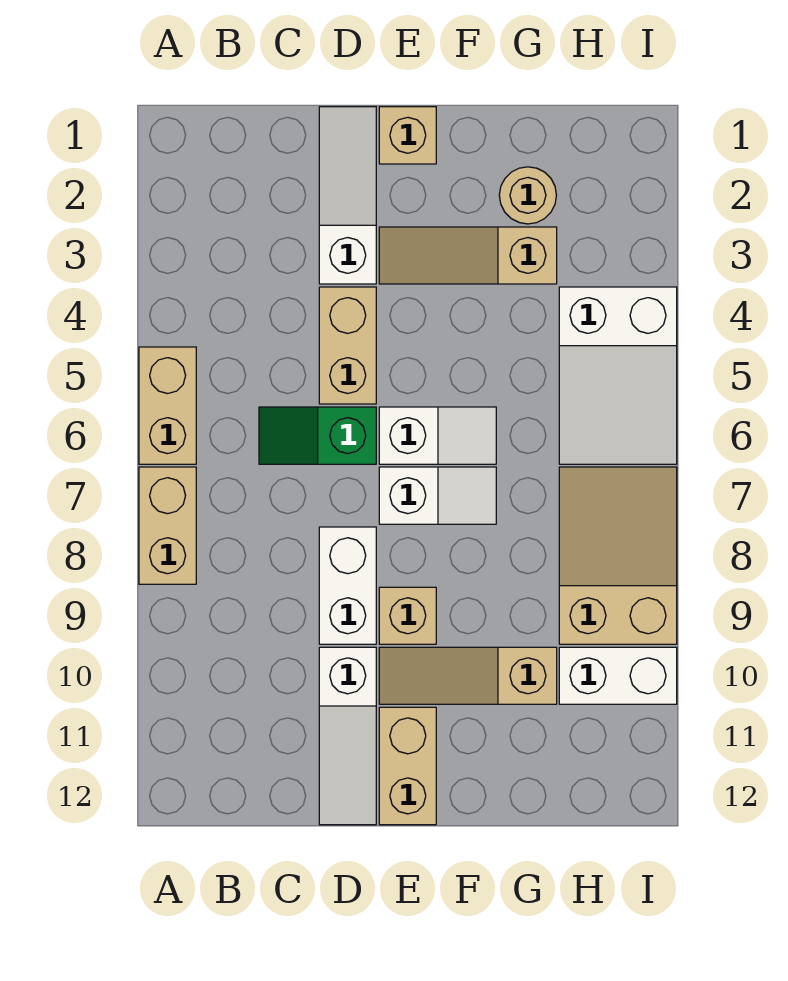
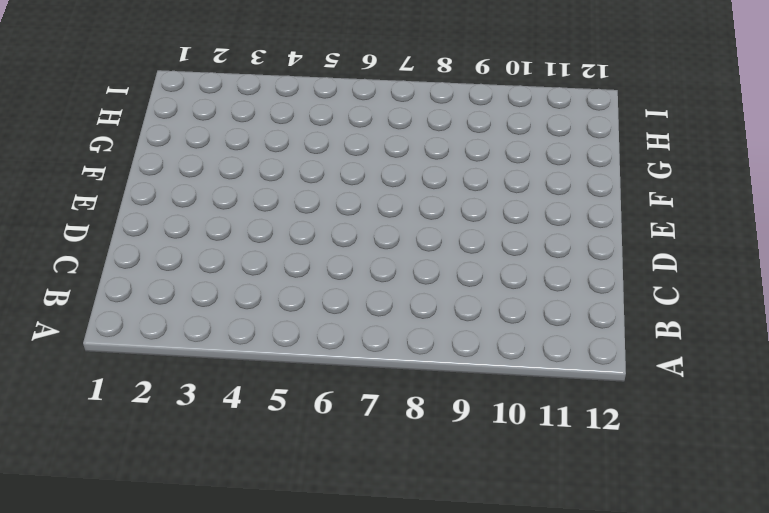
none -> tan 1x2 brick [139,347,196,464]
none -> tan 1x2 brick [139,467,196,584]
none -> green 1x2 slope [259,407,376,464]

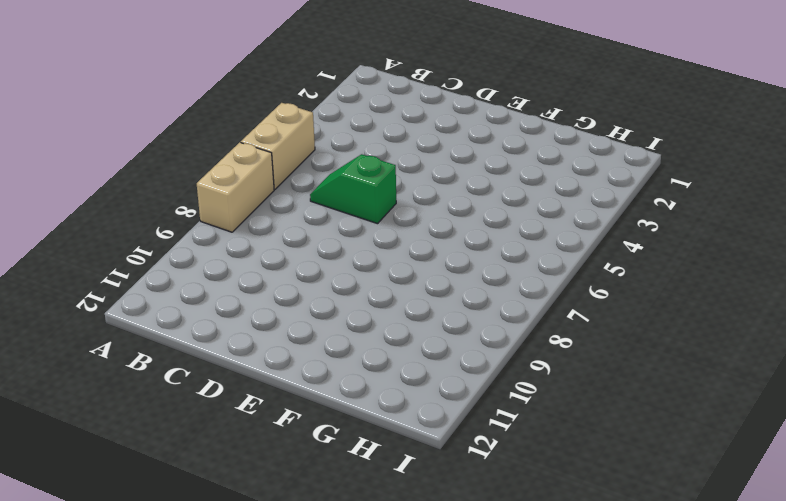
none -> white 1x3 slope [319,107,376,284]
none -> tan 1x2 brick [319,287,376,404]
none -> white 1x2 brick [319,527,376,644]

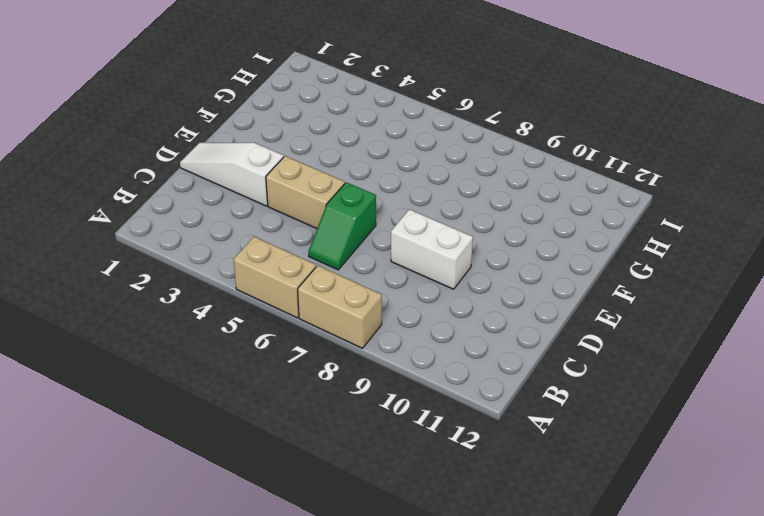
none -> white 1x3 slope [319,647,376,825]
none -> tan 1x1 brick [379,107,436,164]
none -> tan 1x3 slope [379,227,557,284]

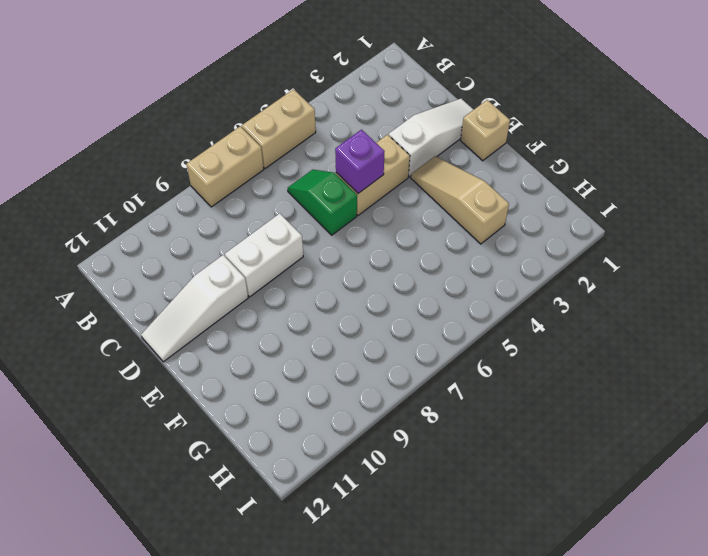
purple 1x1 brick [335,130,385,193] -> none
none -> white 1x2 slope [379,407,496,464]
none -> white 1x2 slope [379,467,496,524]
none -> tan 1x1 brick [379,587,436,644]

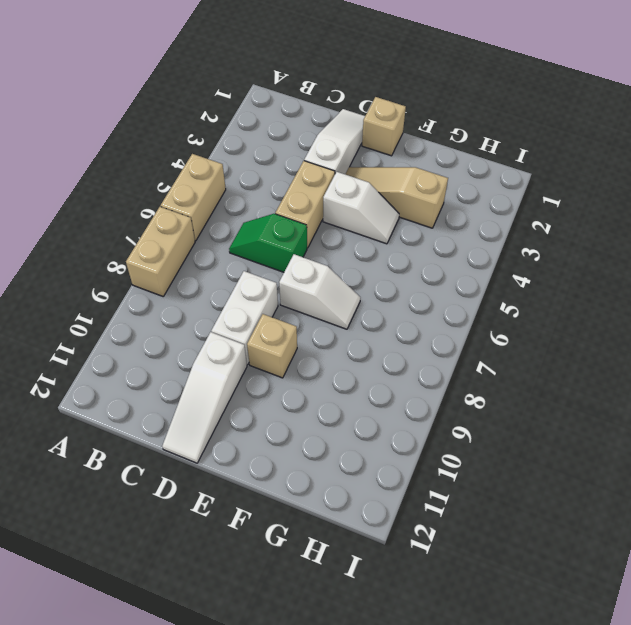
white 1x2 slope [323,172,399,244] -> white 1x2 slope moved to [379,407,496,464]
none -> tan 1x3 slope [379,647,557,704]
none -> tan 1x2 brick [379,707,436,825]
none -> tan 1x1 round brick [499,167,556,224]

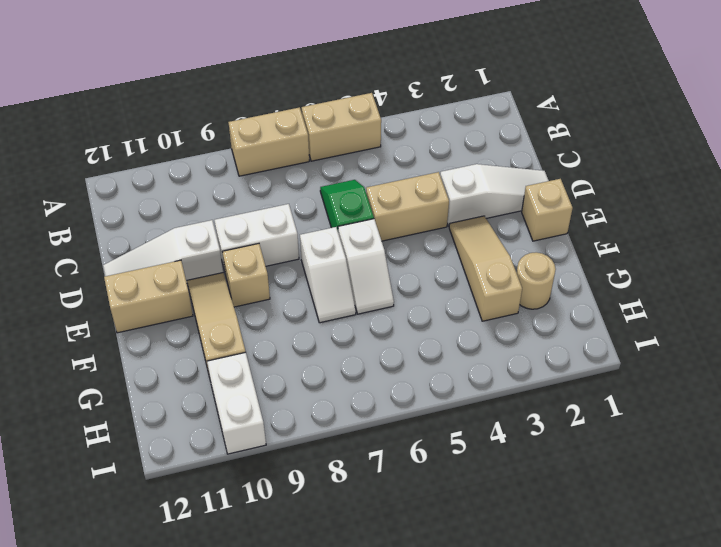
none -> white 2x3 slope [559,287,677,464]
none -> tan 2x3 slope [559,467,677,644]

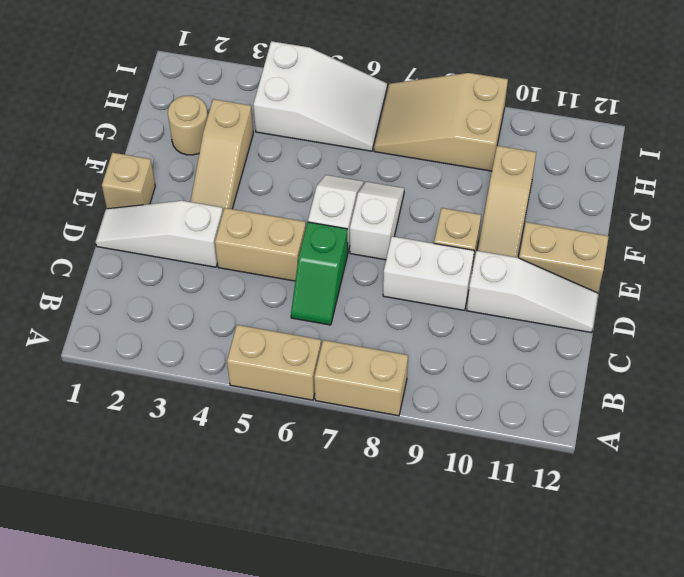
none -> white 1x2 brick [559,647,677,704]

